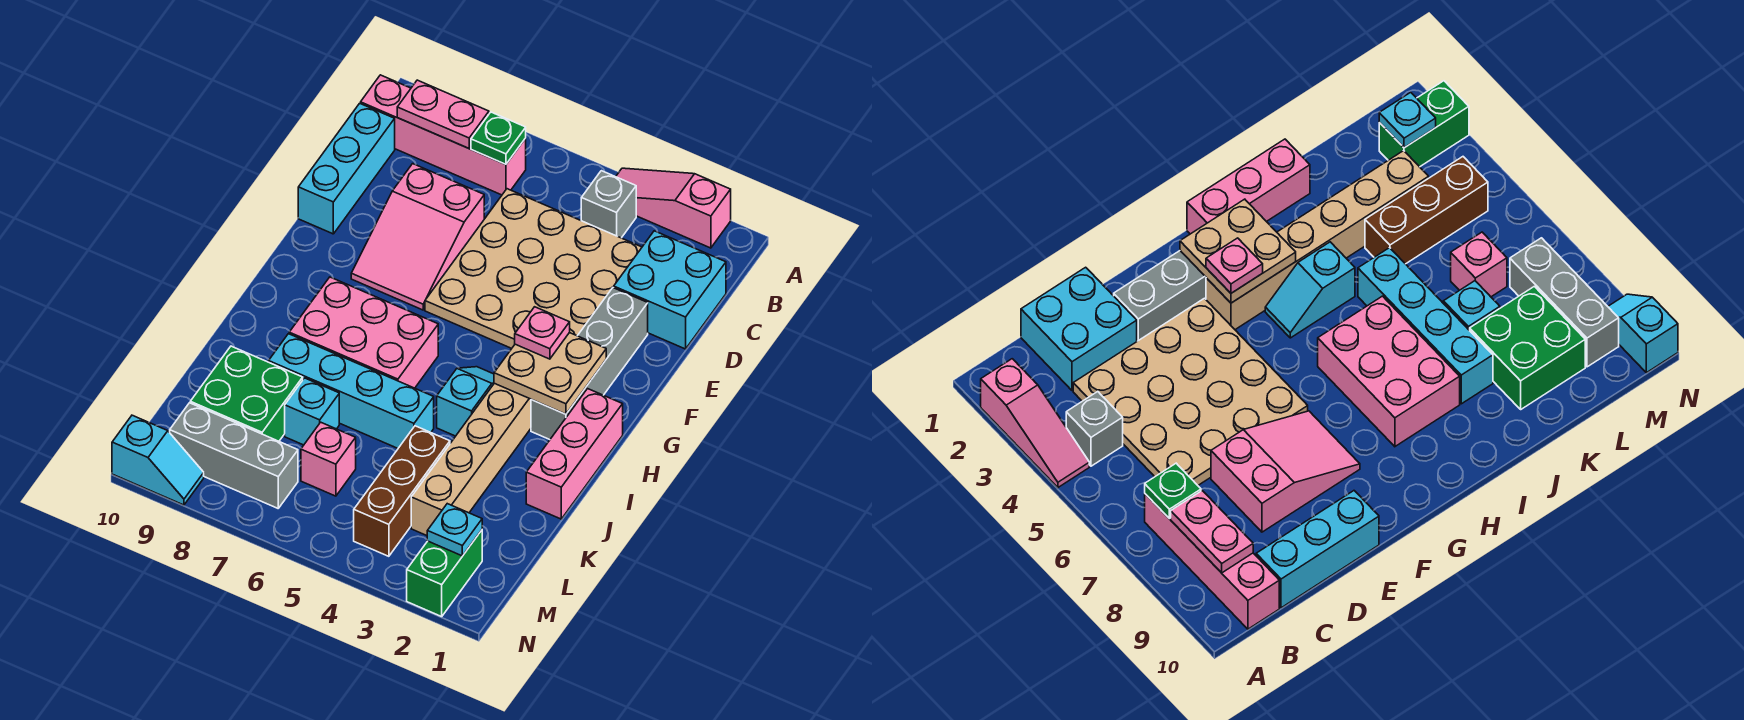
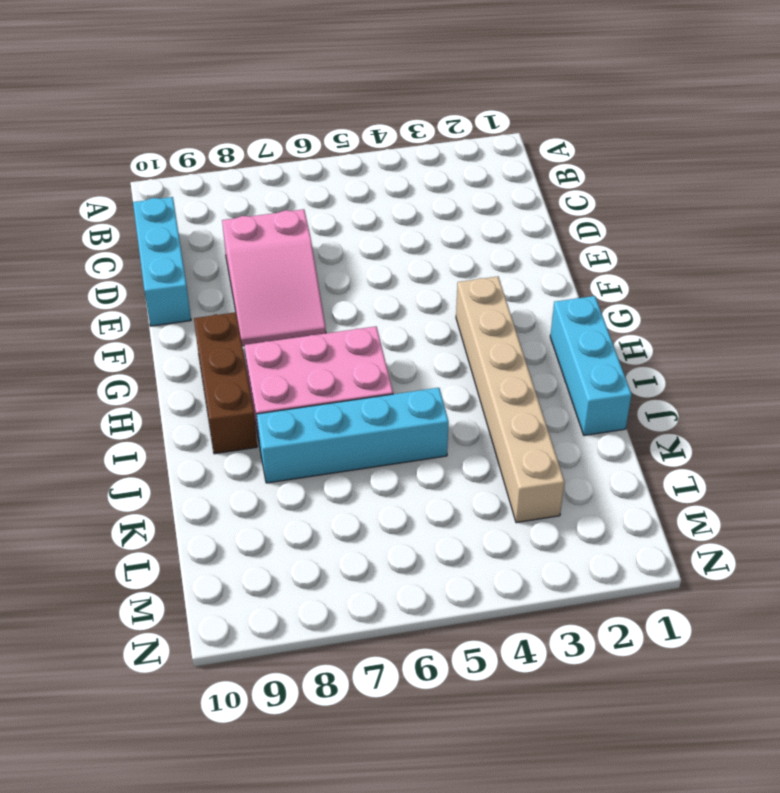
brown 1x3 brick [194,312,257,454] -> brown 1x3 brick moved to [354,426,450,556]
cyan 1x3 brick [550,296,632,435] -> pink 1x3 brick [526,389,623,519]
none -> pink 1x3 slope [616,168,731,248]
none -> grey 1x1 brick [581,171,636,238]
none -> pink 1x4 brick [361,75,526,195]

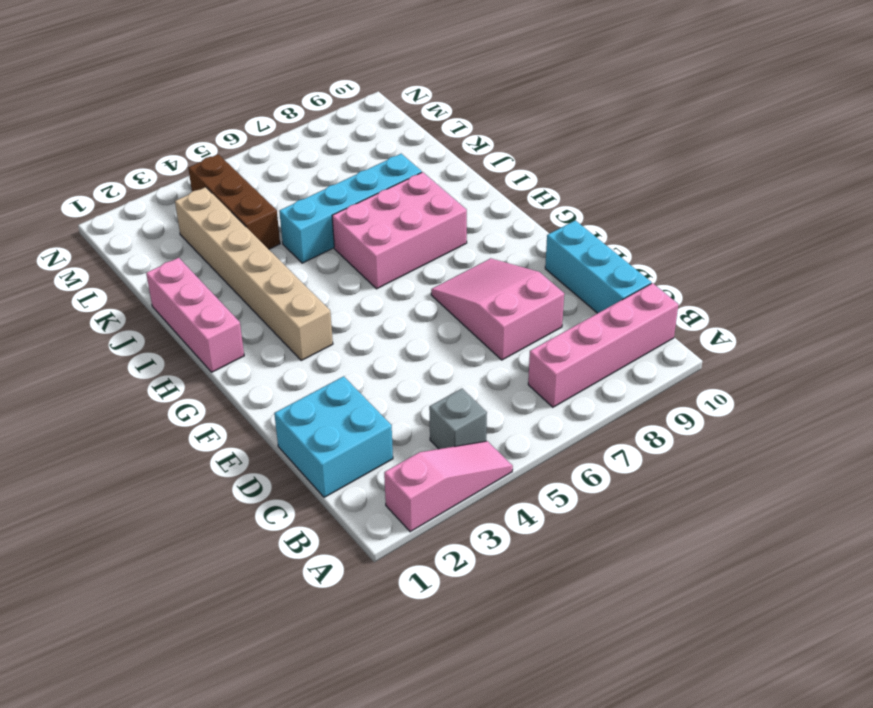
none -> tan 4x4 plate [425,189,642,348]
none -> grey 1x4 brick [531,288,648,440]
none -> cyan 1x2 slope [437,367,494,436]

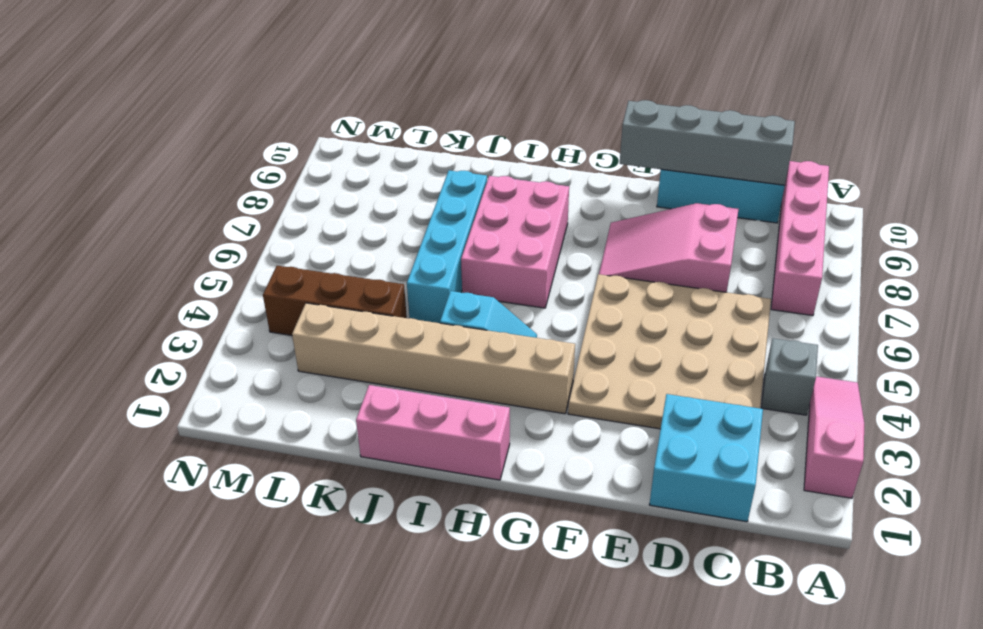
grey 1x4 brick [620,100,795,186] -> grey 1x4 brick moved to [531,288,648,440]
none -> cyan 1x1 brick [285,378,339,445]
none -> green 2x2 brick [190,346,303,441]
none -> pink 1x1 brick [301,422,356,496]

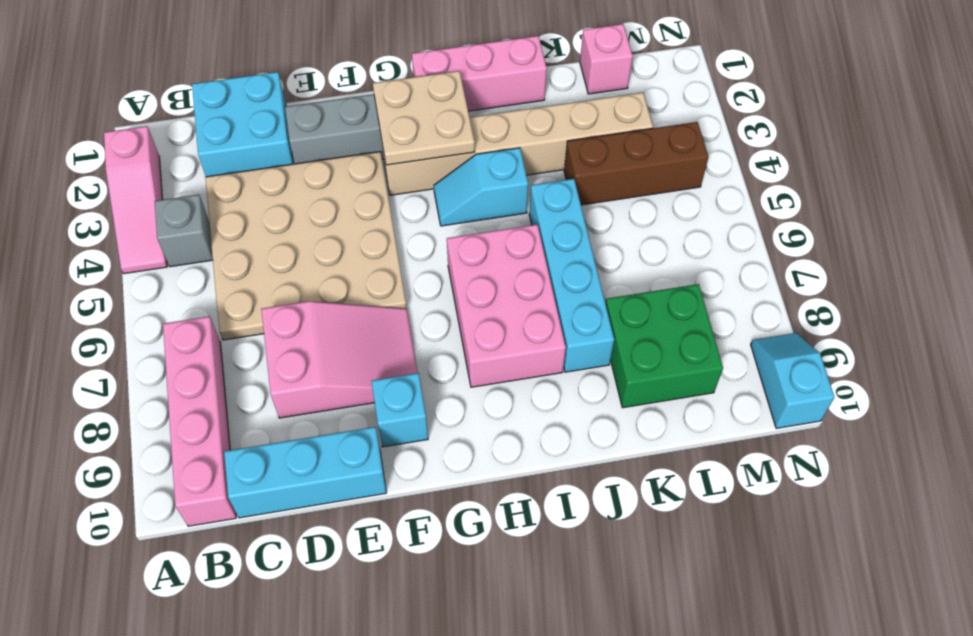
cyan 1x1 brick [371,373,428,447] -> cyan 1x1 brick moved to [285,378,339,445]
pink 1x1 brick [580,24,633,94] -> pink 1x1 brick moved to [301,422,356,496]
none -> green 1x2 brick [407,530,482,617]
none -> grey 1x3 brick [170,403,298,508]
none -> green 1x1 plate [471,112,526,164]

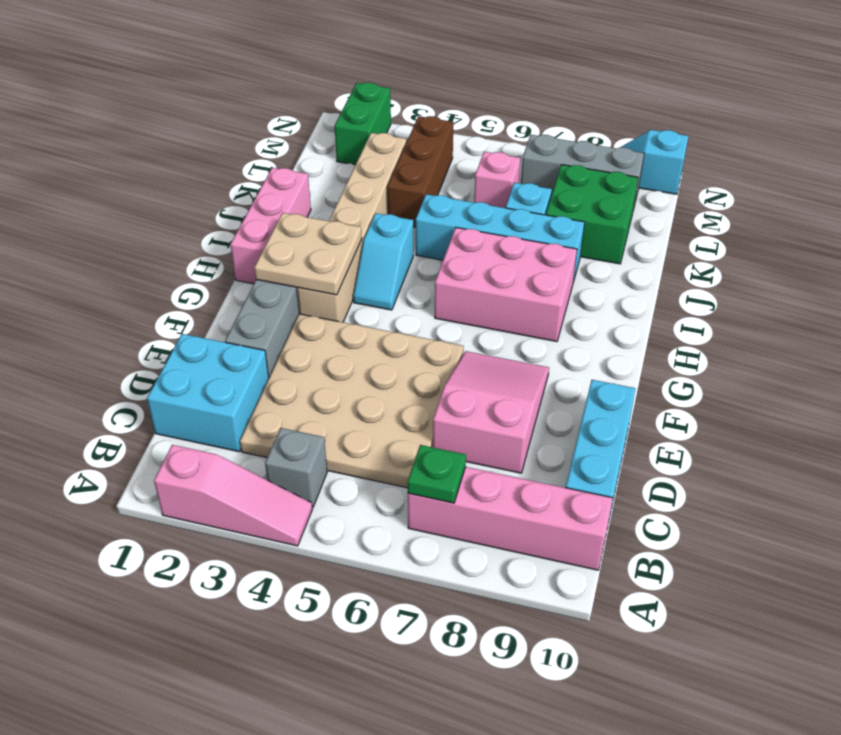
none -> pink 1x2 plate [397,80,489,148]
none -> cyan 1x1 plate [427,504,482,556]
none -> pink 1x1 plate [515,307,570,359]

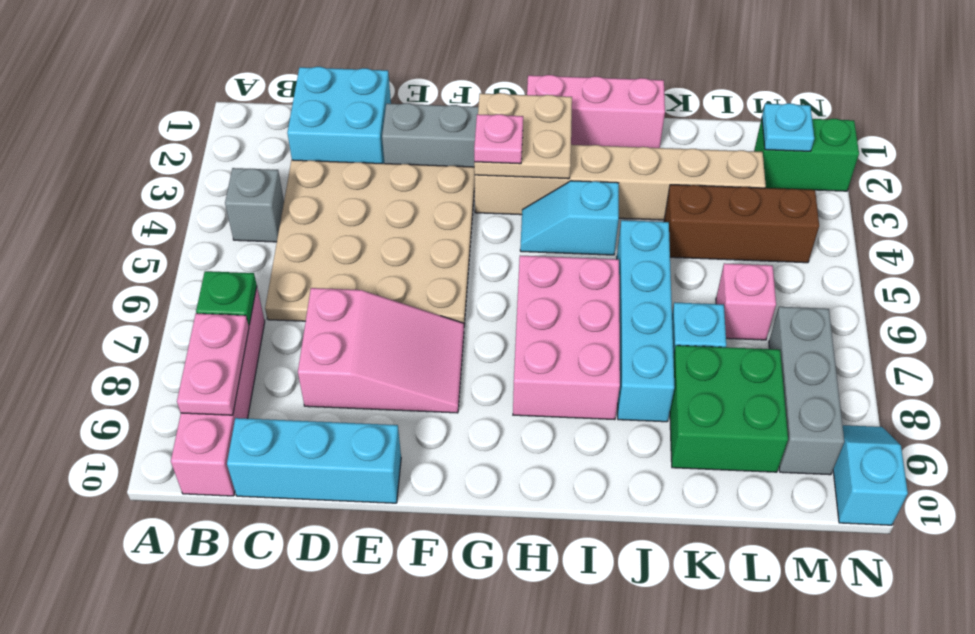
none -> pink 1x3 slope [616,168,731,248]

